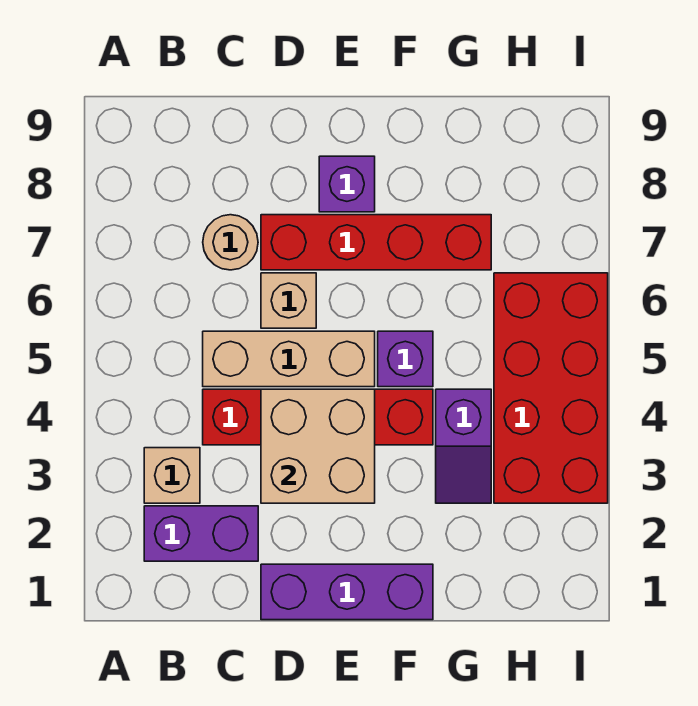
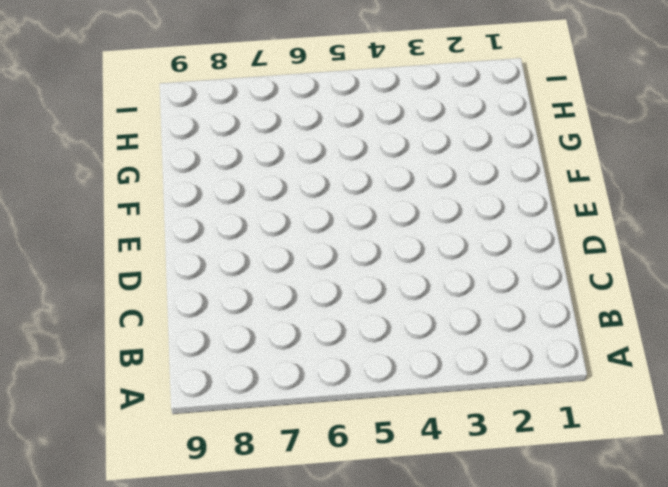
none -> purple 1x2 brick [144,506,258,561]
none -> tan 1x1 brick [144,448,200,503]
none -> red 1x4 brick [203,389,433,445]

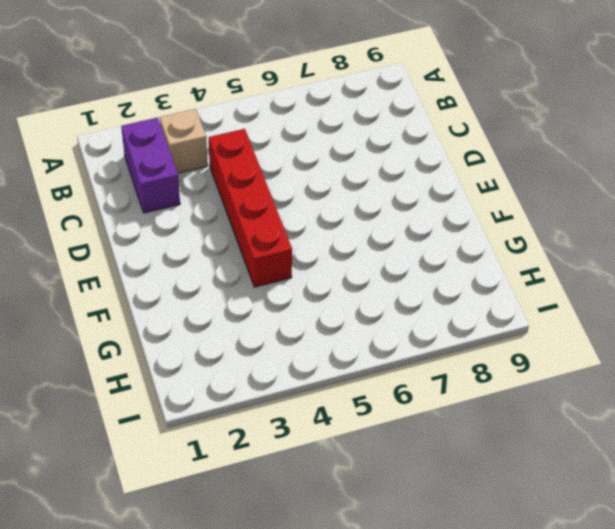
none -> tan 1x3 brick [203,331,375,387]
none -> tan 1x1 round brick [203,215,258,270]
none -> purple 1x3 brick [261,564,433,620]

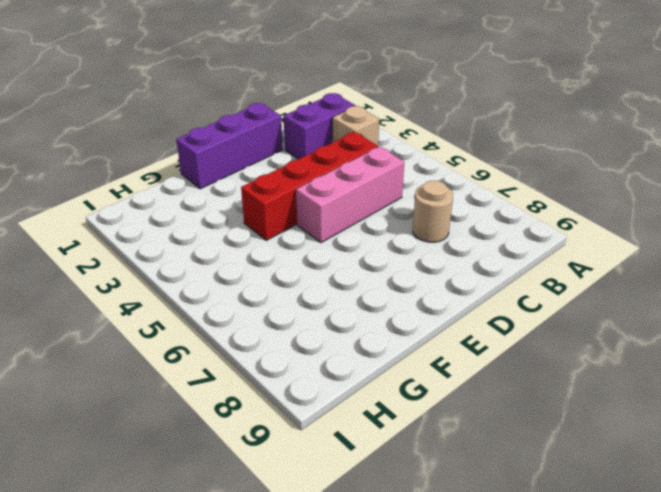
pink 1x3 brick [296,147,404,243] -> tan 1x3 brick [203,331,375,387]
none -> tan 1x1 brick [261,273,316,328]
none -> red 1x4 brick [261,215,491,270]
none -> purple 1x1 brick [319,156,375,212]

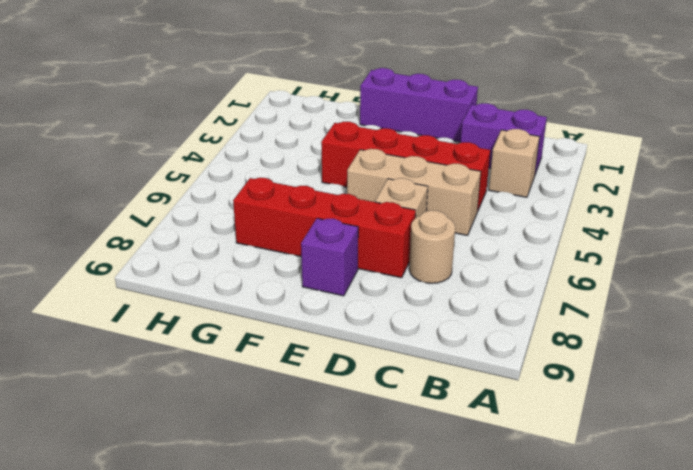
none -> purple 1x1 brick [378,331,433,387]
none -> purple 1x2 slope [436,389,491,503]
none -> red 2x4 brick [494,273,608,503]

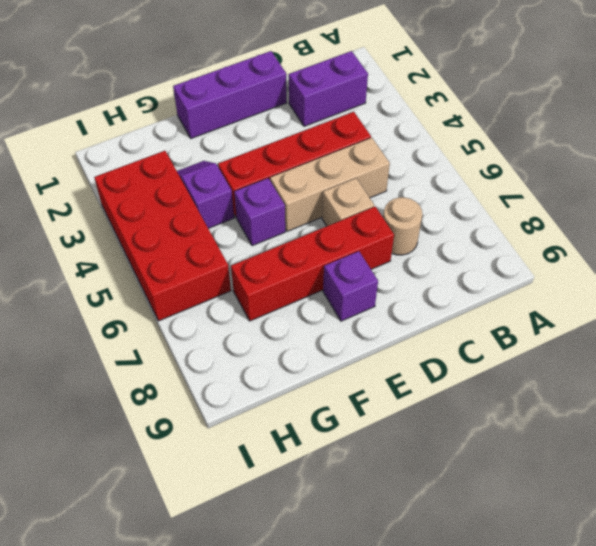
none -> tan 1x1 brick [144,448,200,503]
none -> tan 2x2 brick [261,389,375,503]

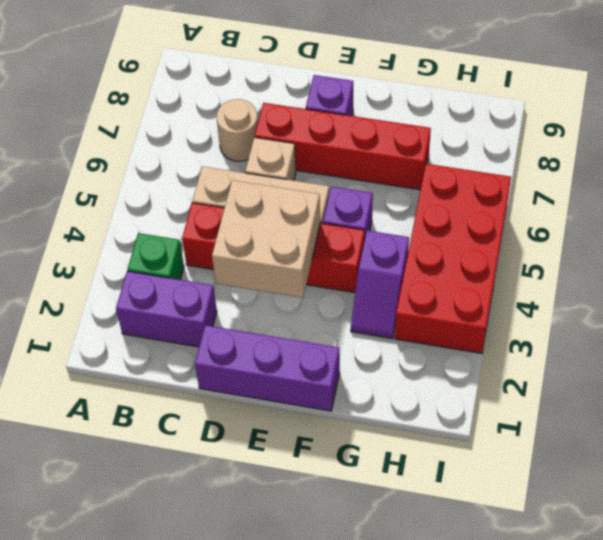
green 1x1 brick [128,233,184,280] -> tan 1x1 brick [144,448,200,503]

